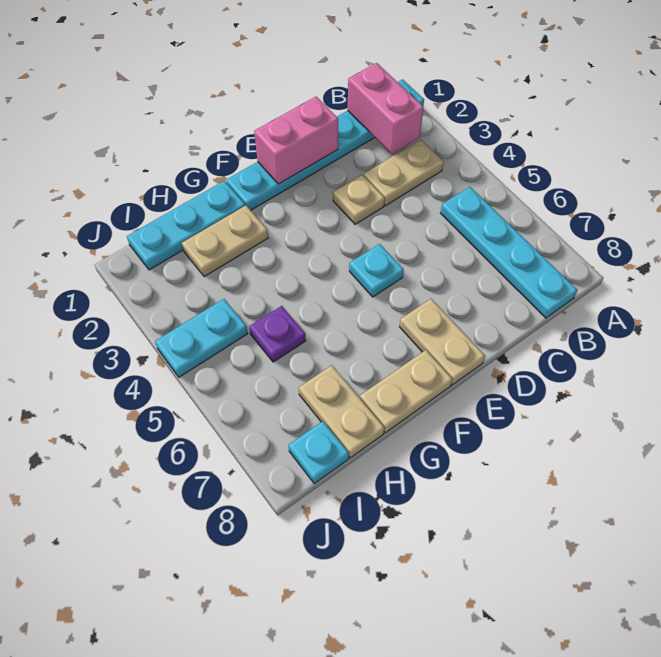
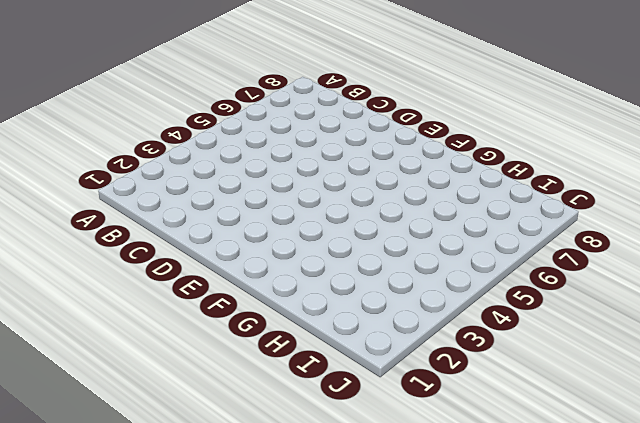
none -> cyan 1x6 plate [226,80,424,210]
none -> tan 1x2 plate [363,140,444,206]
none -> cyan 1x4 plate [441,187,577,318]

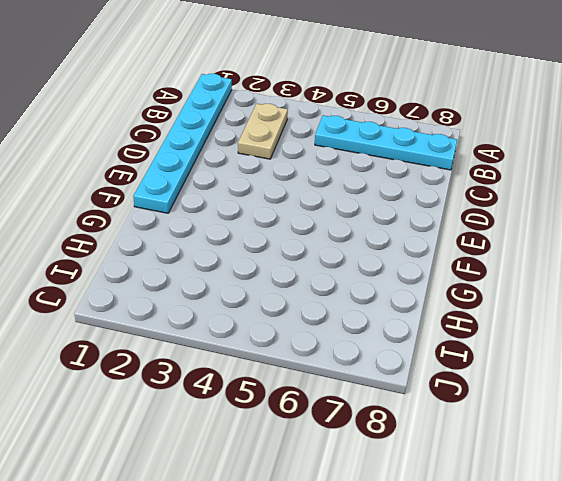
none -> tan 1x1 plate [333,175,385,224]
none -> cyan 1x1 plate [349,244,404,297]
none -> tan 1x2 plate [400,299,485,385]

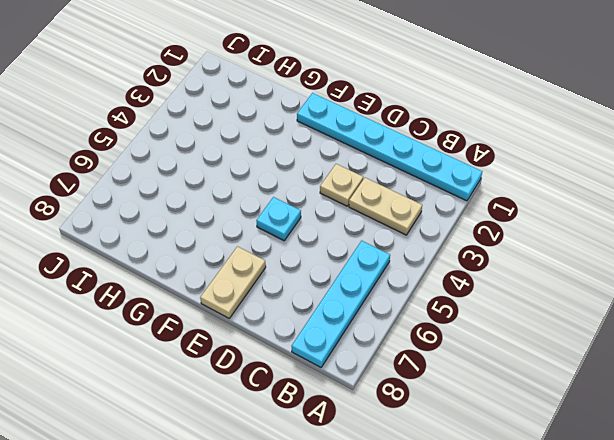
none -> tan 1x2 plate [360,350,452,433]
none -> cyan 1x3 plate [127,181,245,270]
none -> tan 1x2 plate [182,205,268,277]

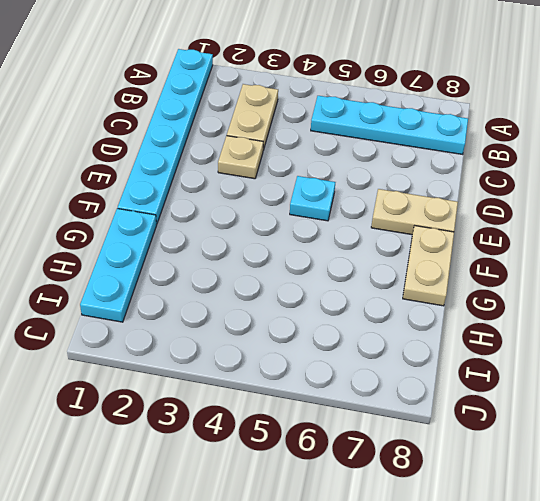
none -> tan 1x2 plate [182,205,268,277]
none -> purple 1x1 plate [249,306,306,362]
none -> tan 1x2 plate [299,365,384,458]

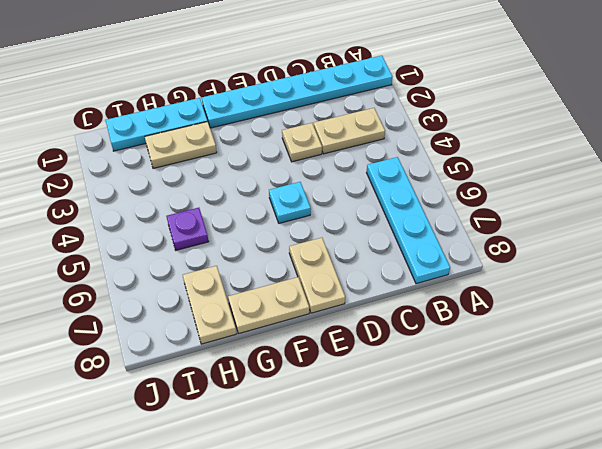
none -> cyan 1x2 plate [155,299,248,377]
none -> cyan 1x1 plate [288,421,349,483]
none -> pink 1x2 brick [348,63,424,154]

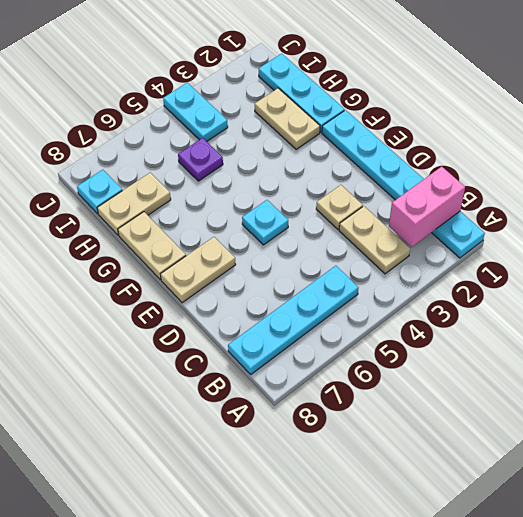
none -> pink 1x2 brick [254,97,338,184]

